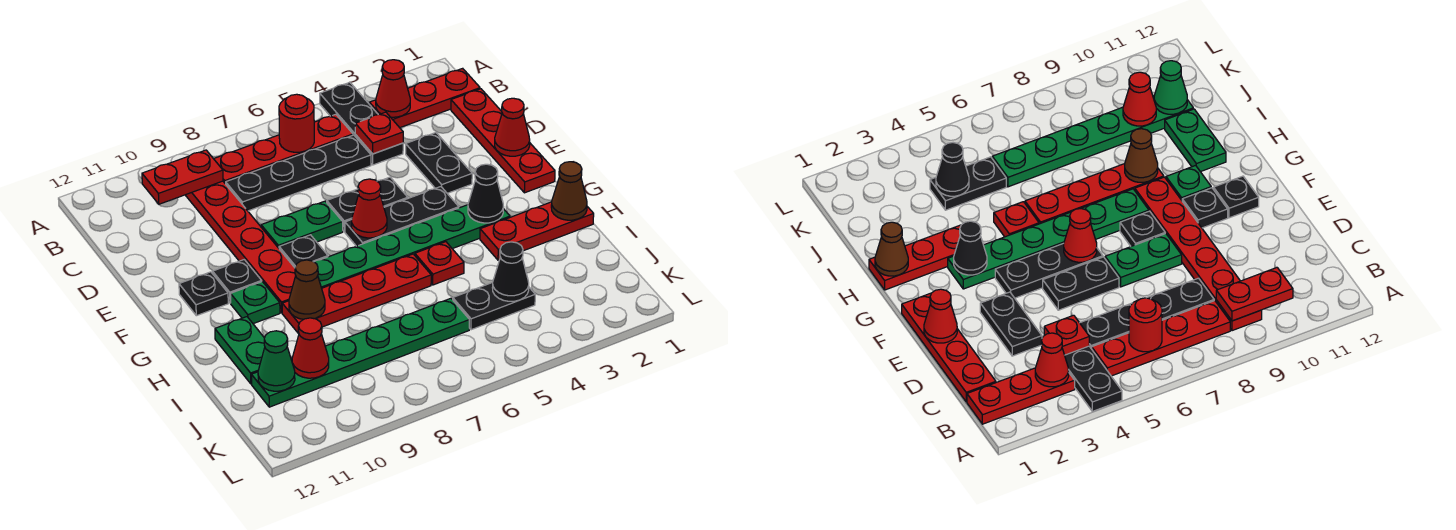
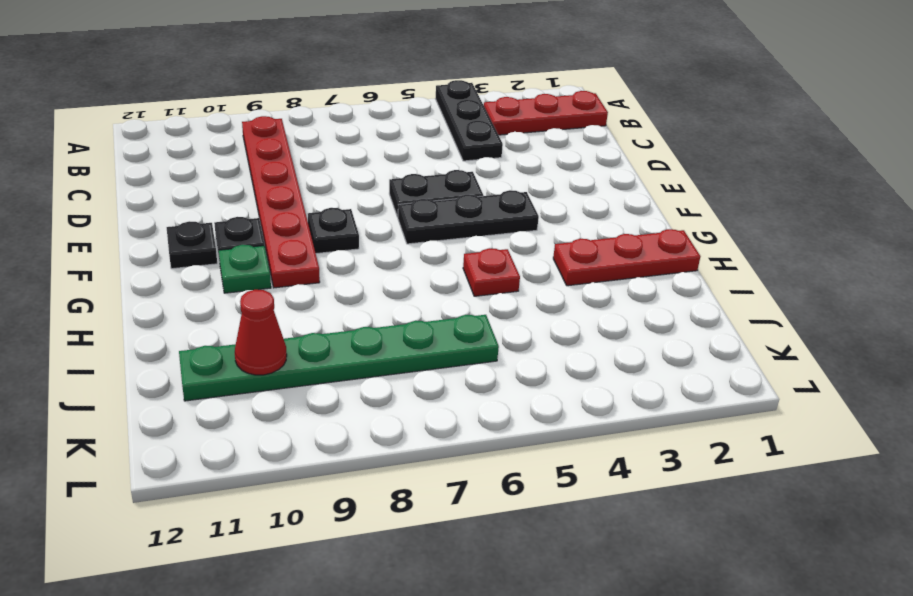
none -> red 1x4 plate [214,114,353,184]
none -> red 1x4 plate [451,89,555,193]
none -> black 1x4 plate [226,135,371,211]
none -> black 1x2 plate [406,133,472,193]

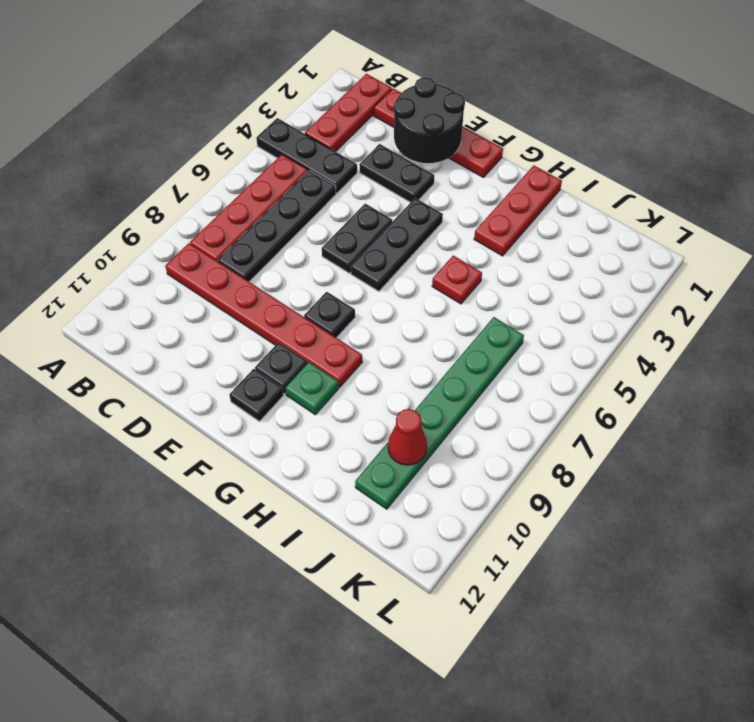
black 2x2 round brick [394,77,465,163] -> red 1x1 cone [495,98,530,156]
none -> green 1x2 plate [261,201,343,248]
none -> green 1x6 plate [315,205,510,288]
none -> red 1x4 plate [282,254,431,334]
none -> green 1x2 plate [215,317,265,384]

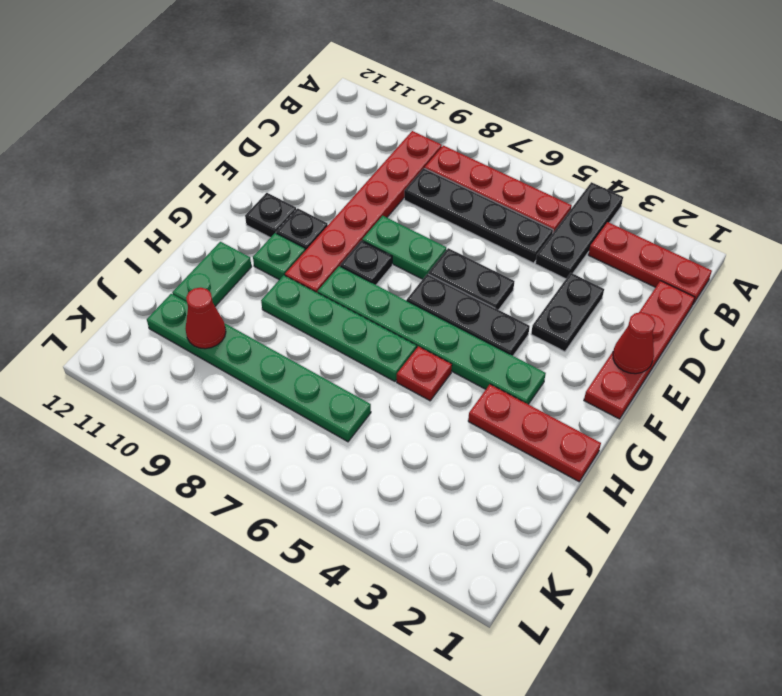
green 1x4 plate [261,275,417,381] -> red 1x4 plate [282,254,431,334]
none -> black 1x2 plate [453,282,535,330]
none -> red 1x1 cone [376,60,410,117]
none -> red 1x1 round brick [279,94,314,152]
none -> red 1x2 plate [142,150,223,204]

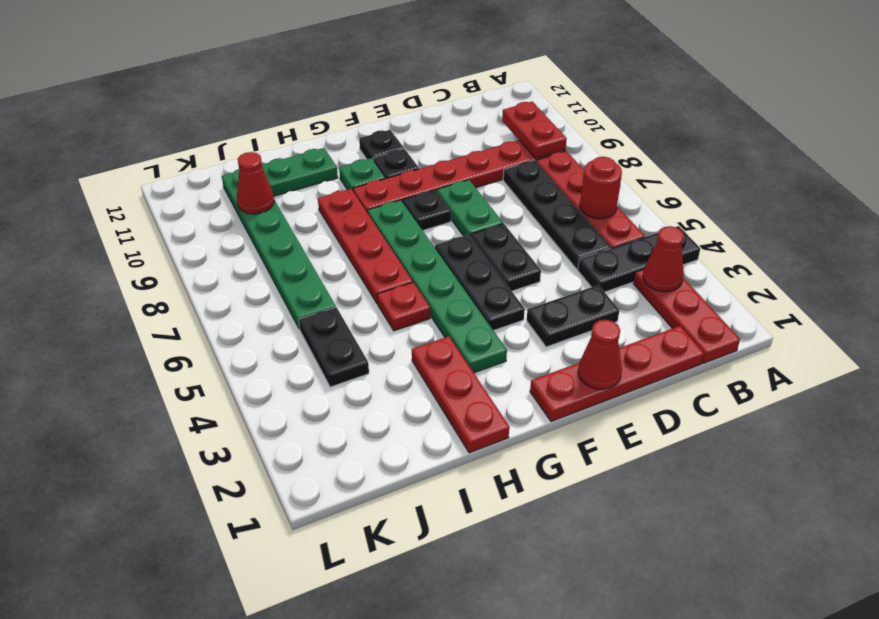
none -> red 1x1 plate [355,112,403,154]
none -> red 1x1 cone [352,179,387,238]
none -> black 1x1 cone [468,164,504,223]
none -> brown 1x1 cone [551,162,587,220]

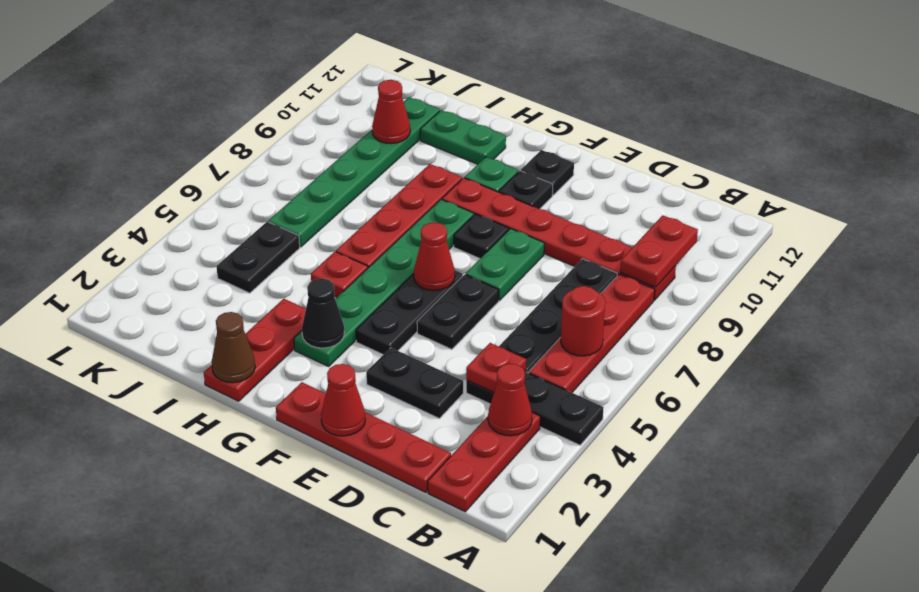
none -> brown 1x1 cone [289,260,325,319]
none -> black 1x1 cone [493,242,529,301]
none -> green 1x1 cone [258,331,295,391]

